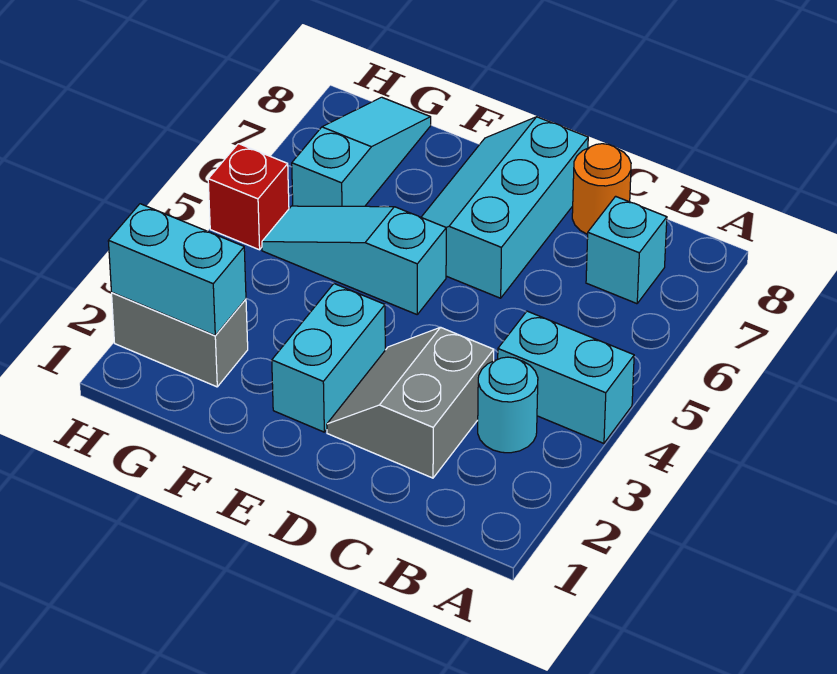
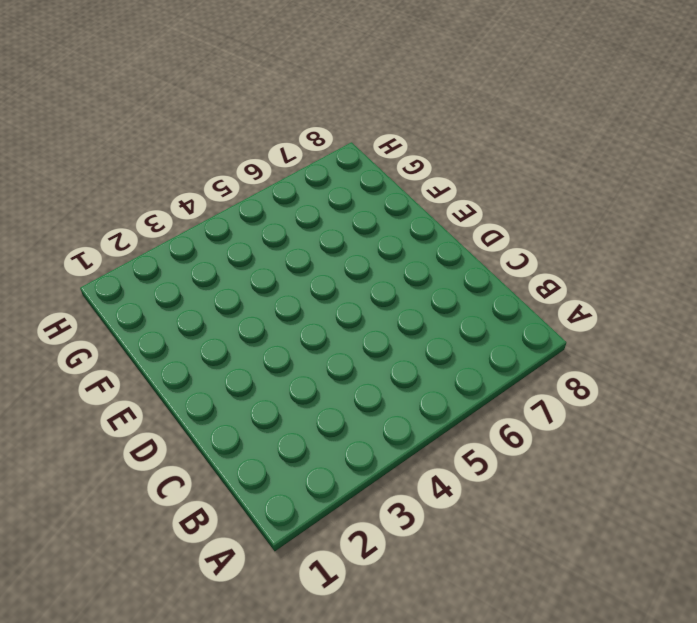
none -> cyan 1x2 brick [498,311,634,443]
none -> cyan 1x1 round brick [478,357,538,453]
none -> cyan 1x1 brick [586,196,667,304]

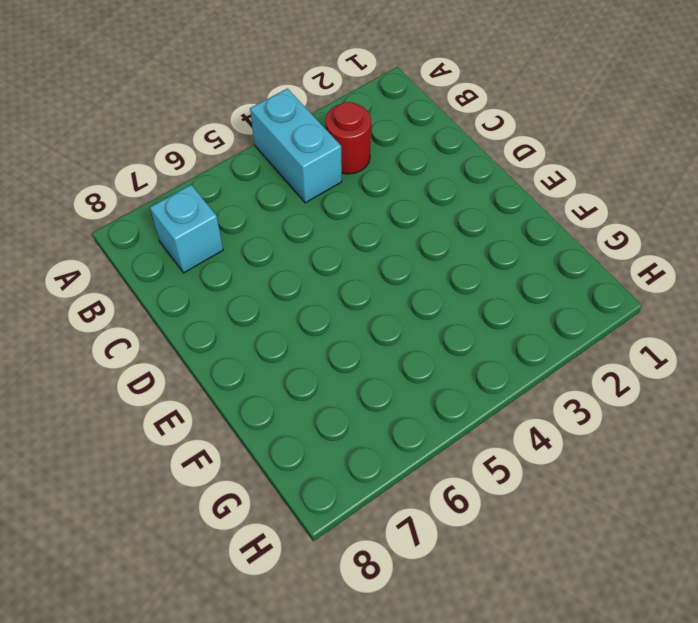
red 1x1 round brick [325,102,371,174] -> cyan 1x1 round brick [478,357,538,453]
none -> grey 2x2 slope [327,327,494,478]
none -> orange 1x1 round brick [572,144,631,234]
none -> cyan 2x3 slope [421,117,588,298]

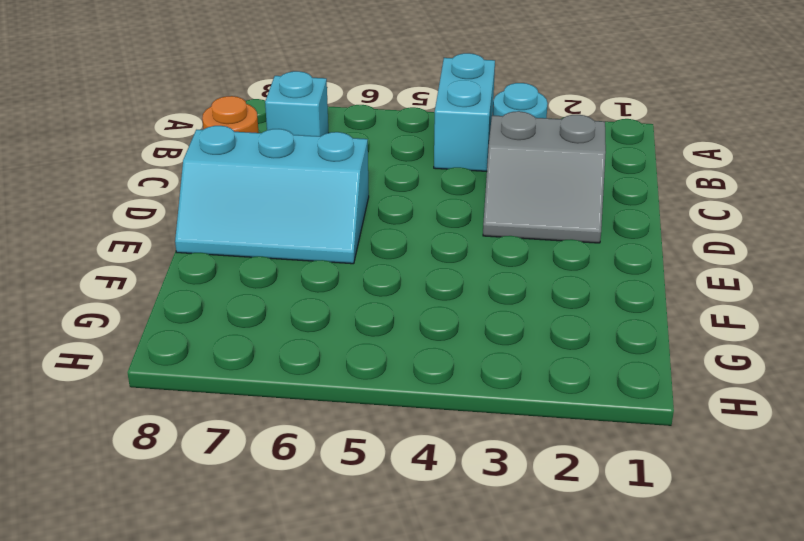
none -> cyan 1x2 brick [272,284,385,432]
none -> cyan 1x3 slope [262,206,446,314]
none -> grey 1x2 brick [112,293,248,387]

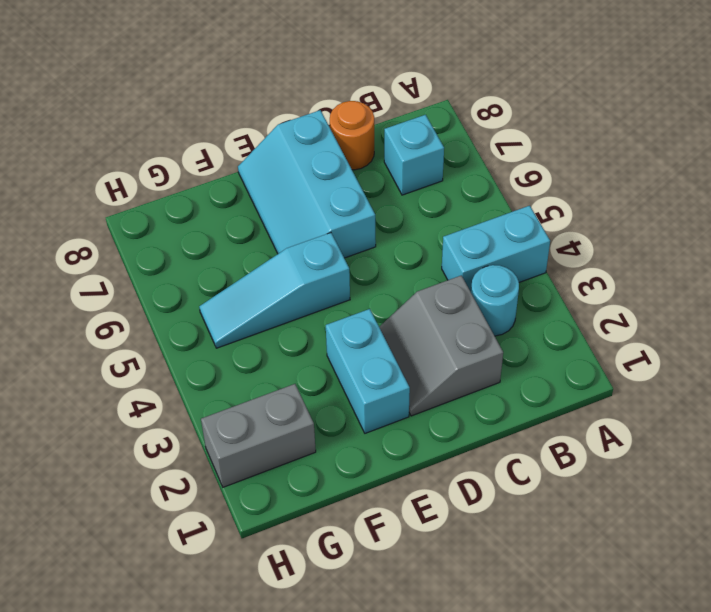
none -> cyan 1x3 slope [292,97,431,206]
none -> red 1x1 brick [208,144,289,250]
none -> cyan 1x2 brick [108,204,246,335]

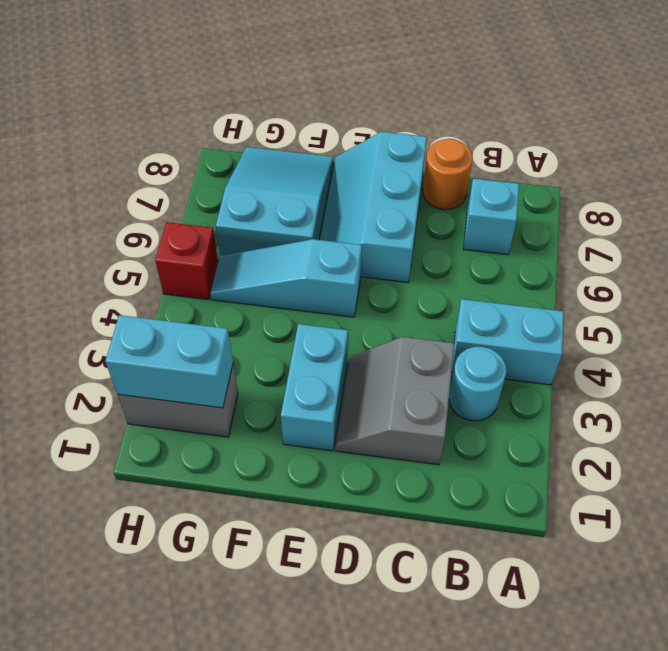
cyan 2x3 slope [216,147,333,256] -> cyan 1x3 slope [292,97,431,206]

